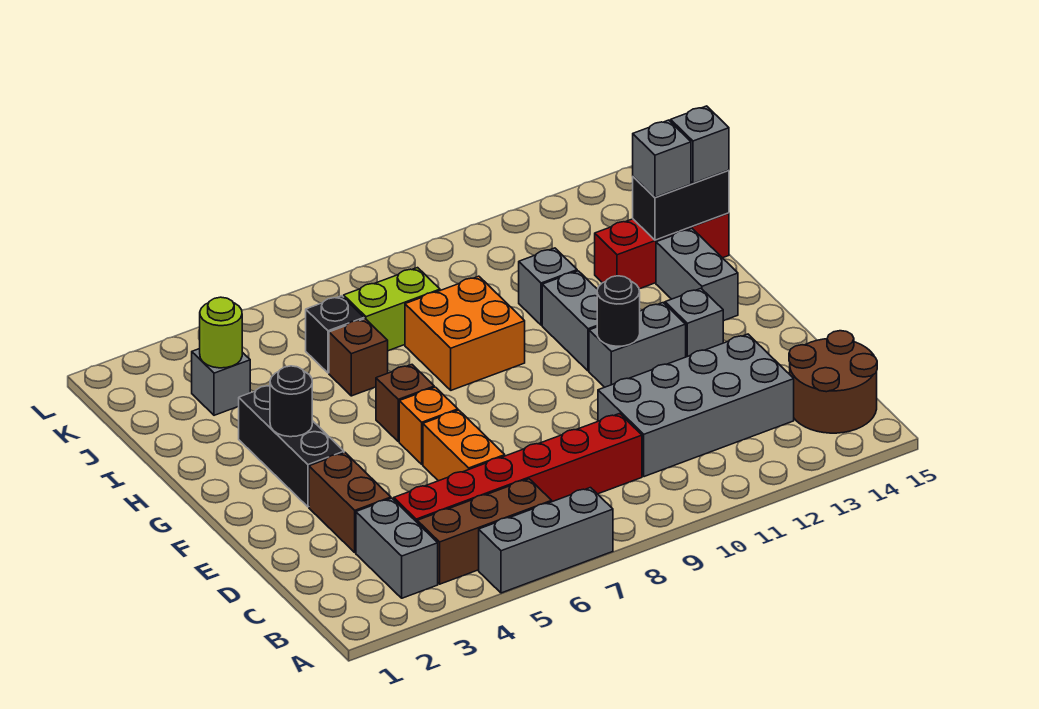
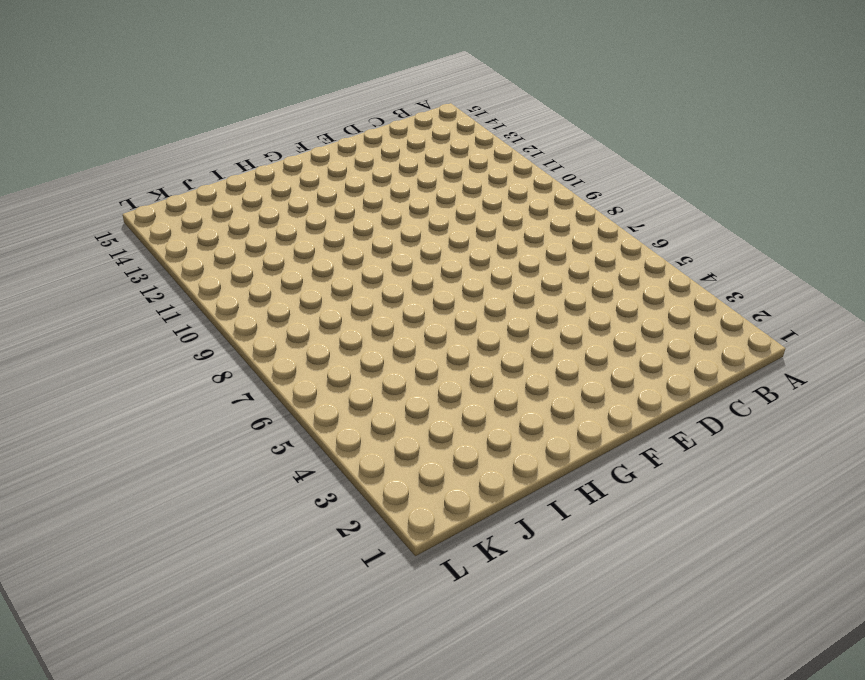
none -> grey 1x3 brick [479,488,613,593]
none -> grey 1x2 brick [356,498,438,598]
none -> brown 1x3 brick [417,479,552,584]

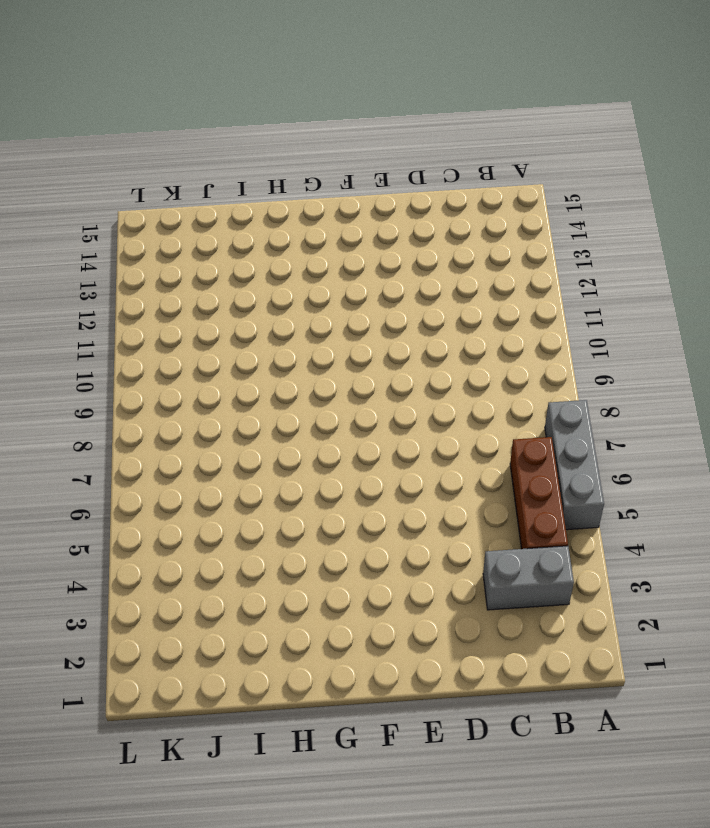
none -> brown 2x2 round brick [789,331,877,433]
none -> red 1x6 brick [394,414,642,522]
none -> grey 2x4 brick [598,334,794,477]

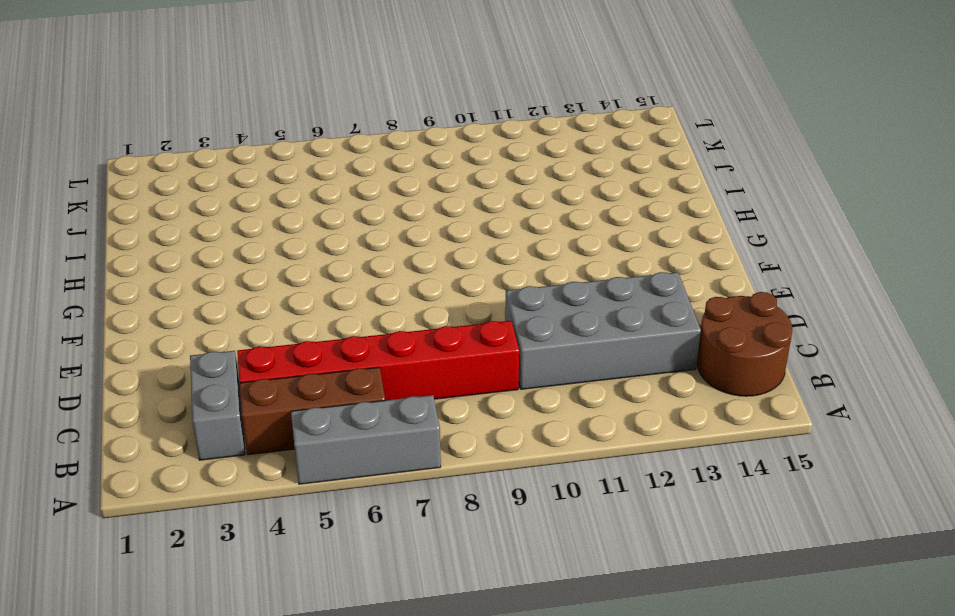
none -> brown 1x2 brick [309,453,391,553]
none -> orange 1x2 brick [423,410,505,481]
none -> black 1x3 brick [238,386,344,507]

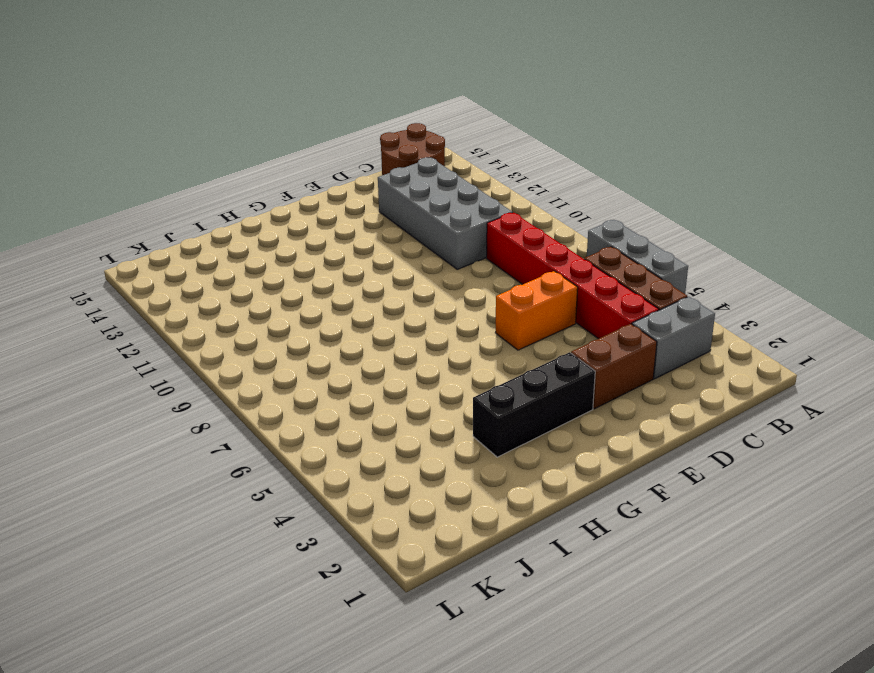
none -> orange 1x1 brick [399,387,458,464]
none -> grey 1x2 brick [589,303,686,387]
none -> grey 1x1 brick [665,289,723,357]

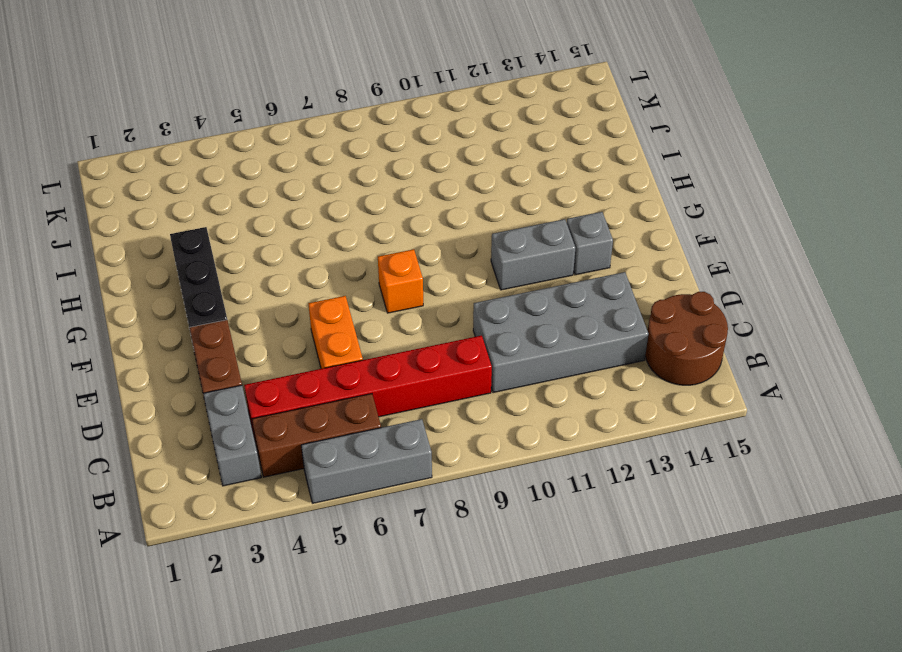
orange 1x1 brick [378,249,423,313] -> orange 1x1 brick moved to [399,387,458,464]
none -> brown 1x1 brick [376,365,434,442]
none -> grey 1x2 brick [542,271,598,371]
none -> grey 1x2 brick [656,229,738,321]

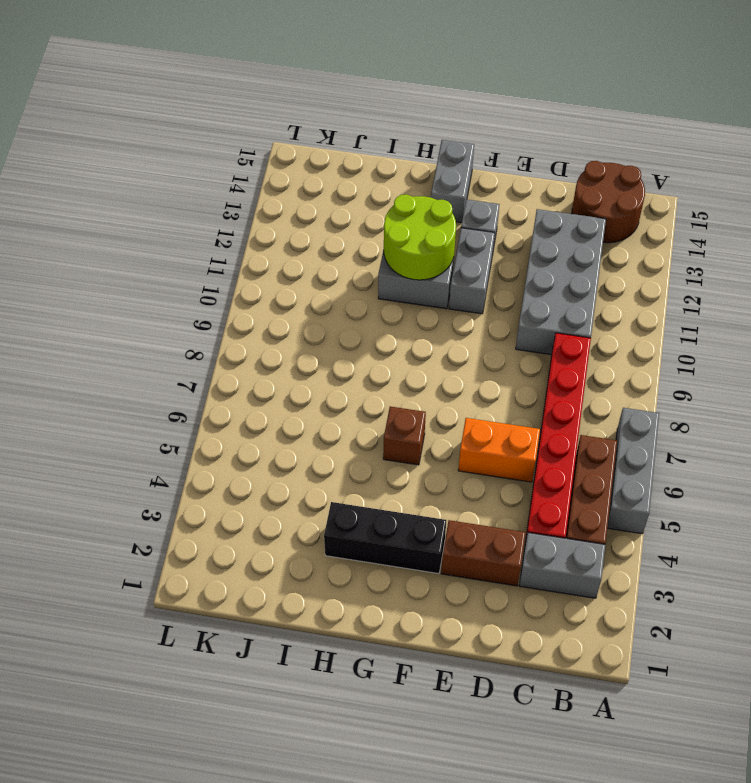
lime 2x2 round brick [384,194,456,280] -> none
grey 1x2 brick [431,140,474,223] -> grey 1x2 brick turned to [656,229,738,321]
none -> orange 1x1 brick [399,387,458,464]
none -> orange 2x2 brick [405,276,525,390]
none -> brown 1x1 brick [329,319,388,396]

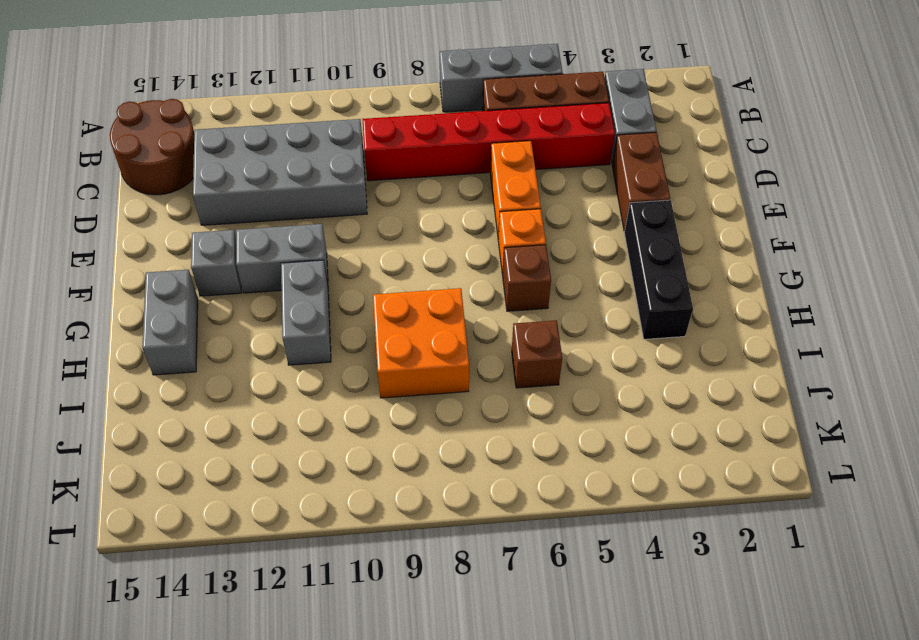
none -> grey 1x1 brick [519,248,577,325]
none -> red 1x3 brick [595,213,729,289]
none -> grey 1x1 brick [192,349,250,415]

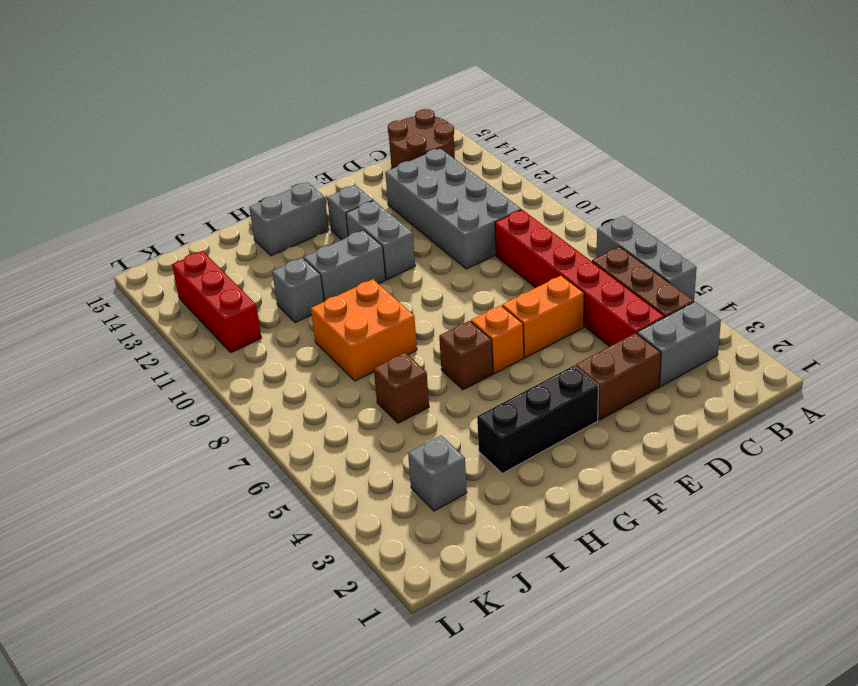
red 1x3 brick [172,251,262,352] -> red 1x3 brick moved to [595,213,729,289]
none -> black 1x1 brick [306,296,364,373]
none -> lime 1x2 brick [344,268,440,351]
none -> black 1x1 round brick [597,276,640,346]

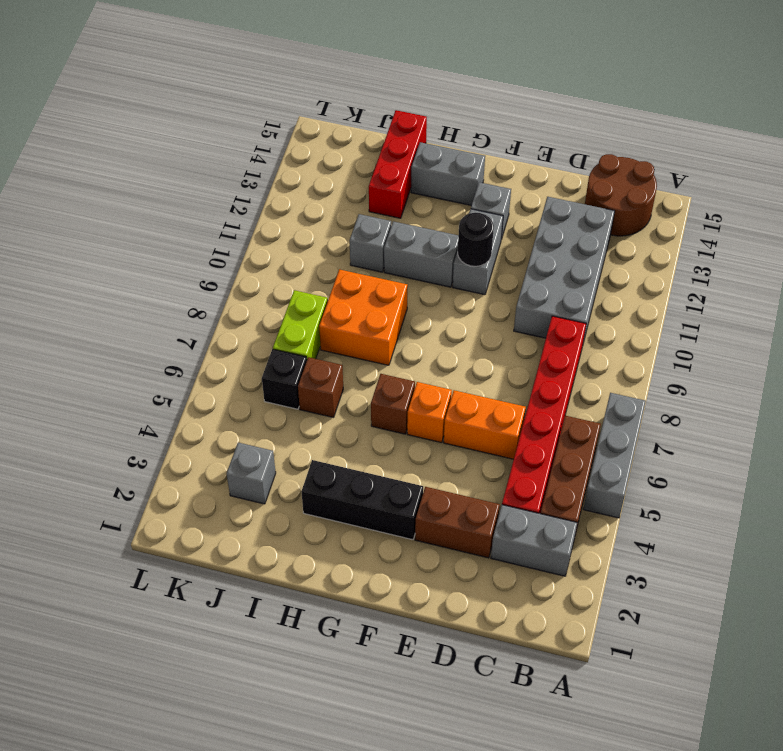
none -> black 1x1 round brick [270,366,312,437]
none -> black 1x2 brick [633,170,729,240]
none -> lime 1x1 round brick [200,297,242,368]

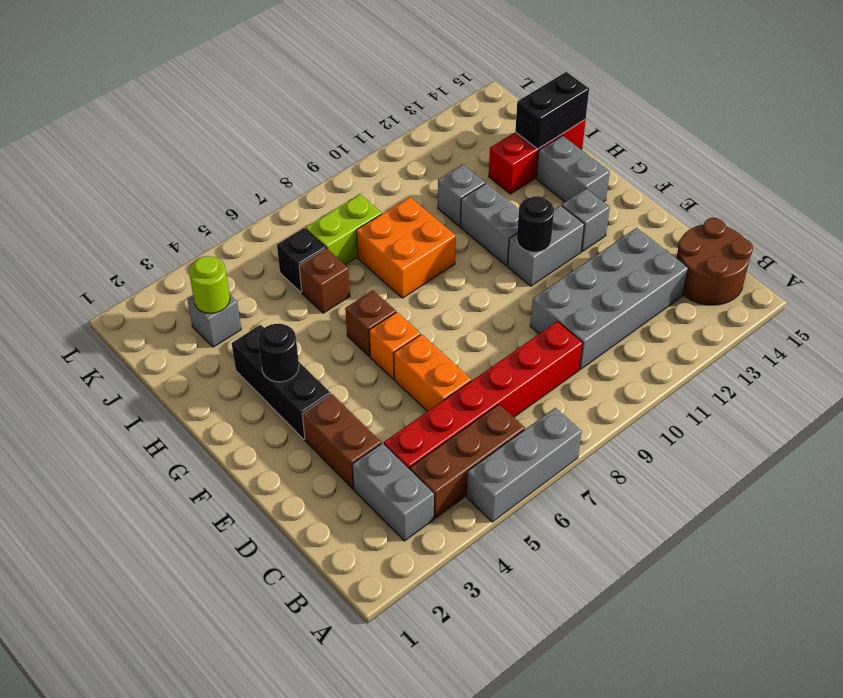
none -> grey 1x1 brick [633,120,691,197]
none -> grey 1x1 brick [671,106,729,183]

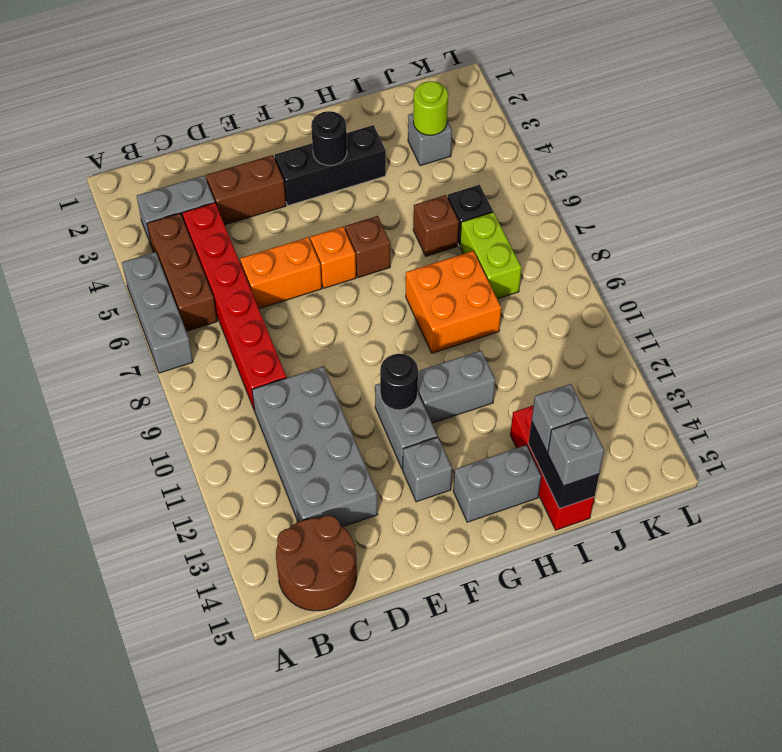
none -> grey 1x1 brick [519,248,577,325]

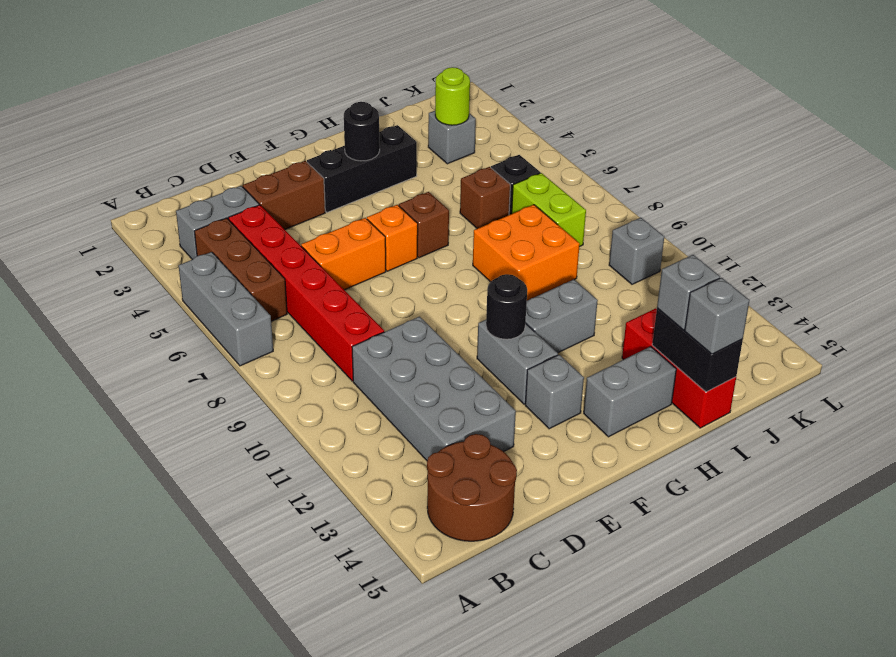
grey 1x1 brick [609,218,664,284] -> grey 1x1 brick moved to [519,248,577,325]

